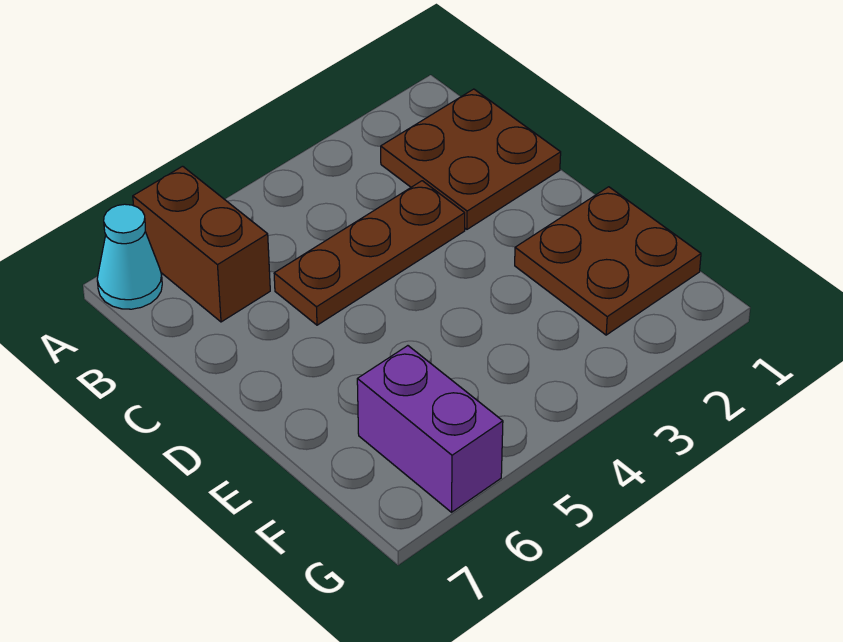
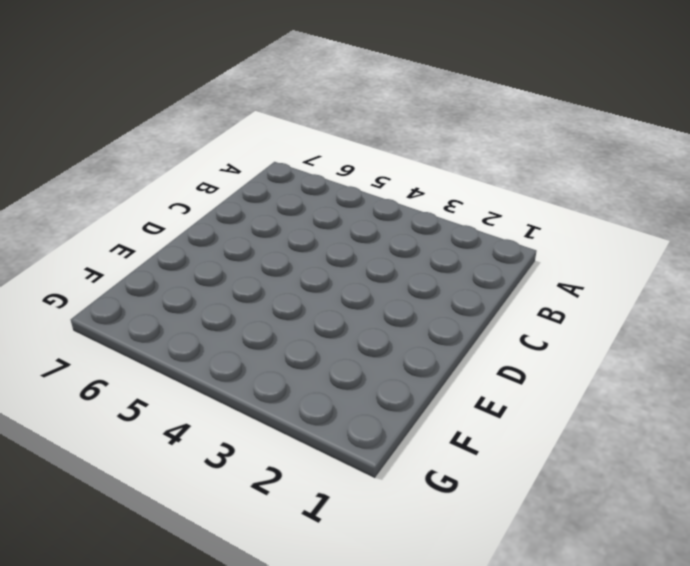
none -> brown 1x2 brick [133,166,270,322]
none -> cyan 1x1 cone [97,204,162,309]

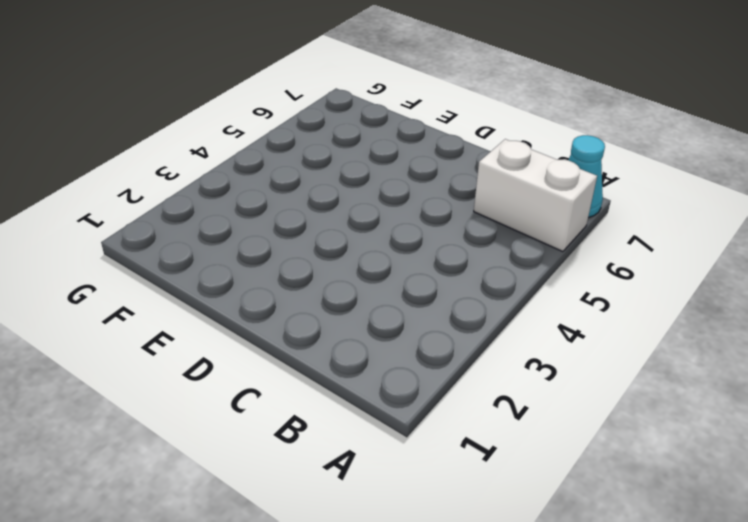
white 1x2 brick [474,139,597,252] -> brown 1x2 brick [133,166,270,322]
none -> brown 2x2 plate [381,89,561,229]
none -> brown 1x3 plate [274,181,465,325]

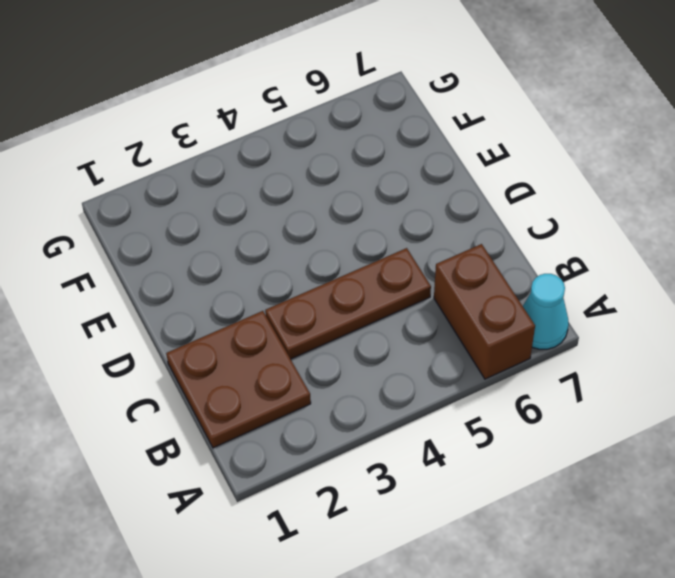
none -> brown 2x2 plate [515,187,701,335]
none -> purple 1x2 brick [357,346,503,512]

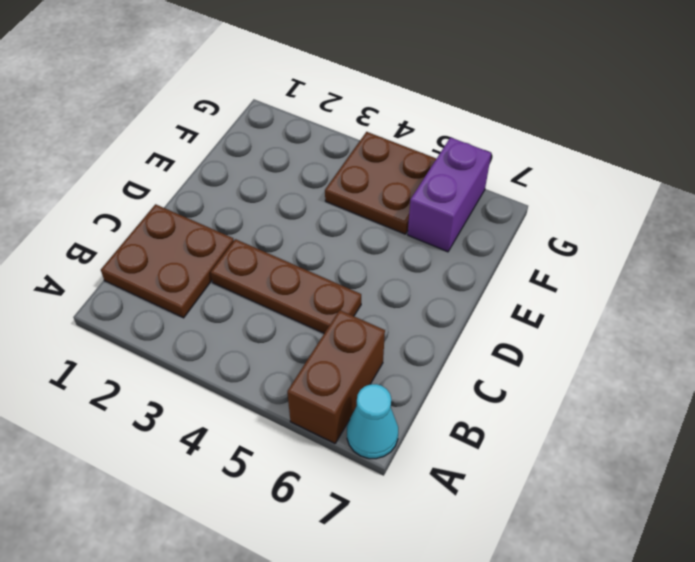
brown 2x2 plate [325,132,436,234] -> brown 2x2 plate moved to [515,187,701,335]

